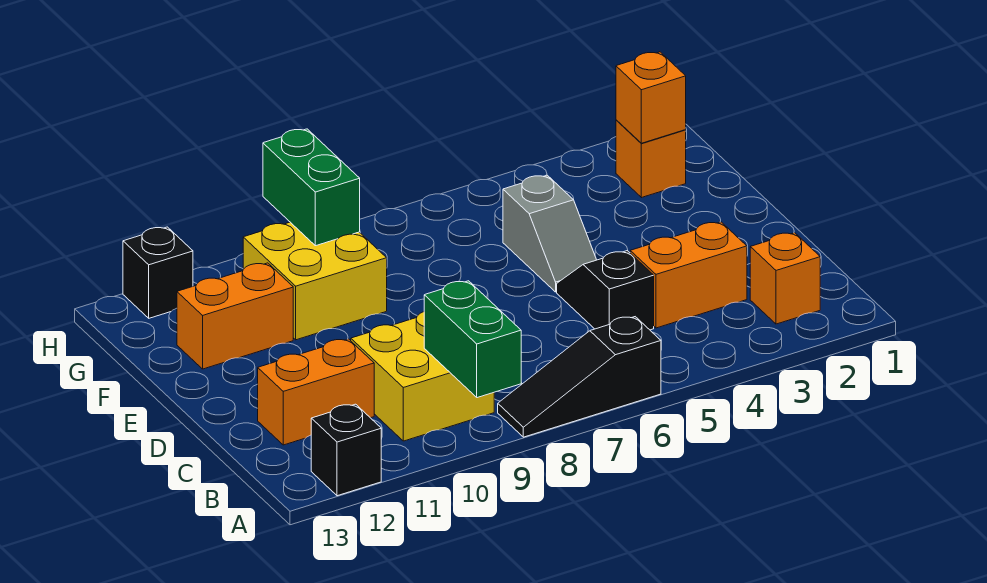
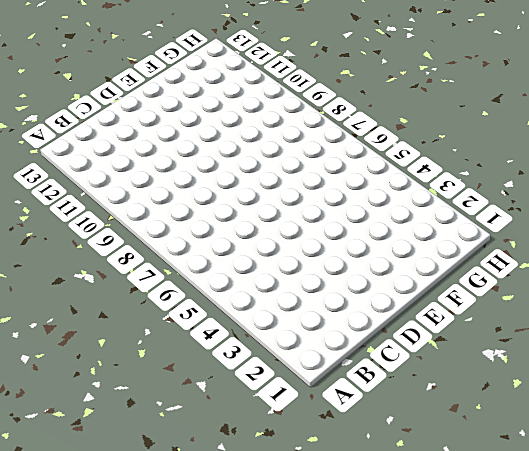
none -> black 1x3 slope [498,317,661,437]
none -> black 1x1 brick [311,404,381,496]
none -> orange 1x1 brick [750,233,820,324]

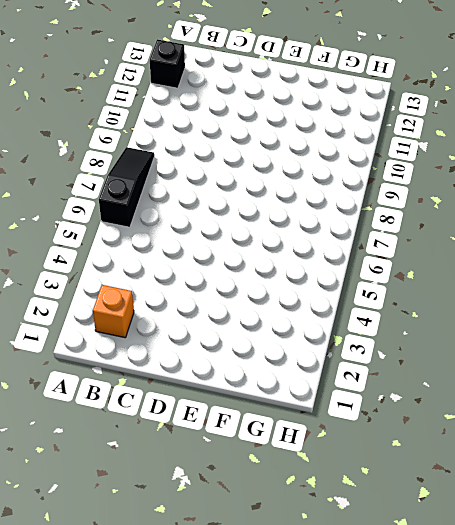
none -> yellow 2x2 brick [351,312,494,441]
none -> orange 1x2 brick [630,222,747,328]
none -> black 1x2 slope [557,251,654,330]

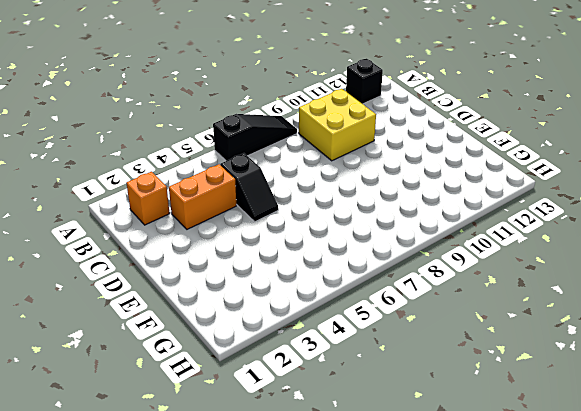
none -> orange 1x2 brick [258,339,374,445]
none -> grey 1x2 slope [503,175,596,292]
none -> yellow 2x2 brick [243,222,387,340]

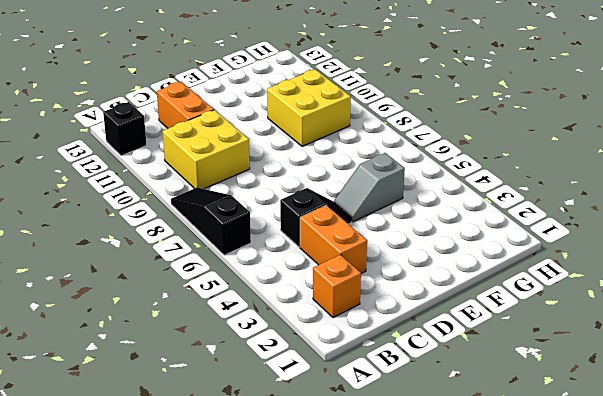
none -> orange 1x2 brick [177,263,293,369]
none -> orange 1x1 brick [616,120,686,198]
none -> black 1x1 brick [123,227,193,318]

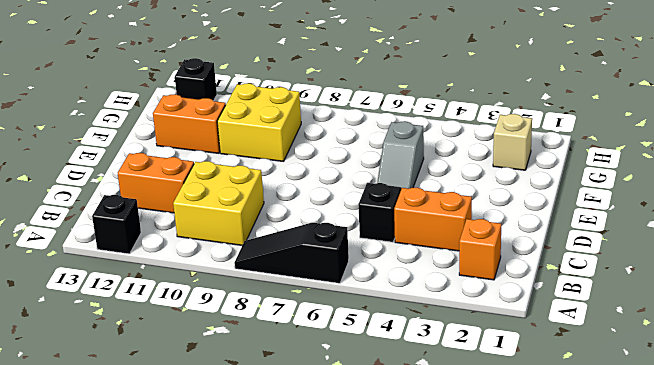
tan 1x1 brick [493,114,532,170] -> orange 1x1 brick [616,120,686,198]
none -> green 1x2 brick [424,281,521,398]
none -> orange 1x1 brick [616,52,686,143]
none -> green 1x2 brick [263,129,360,246]

